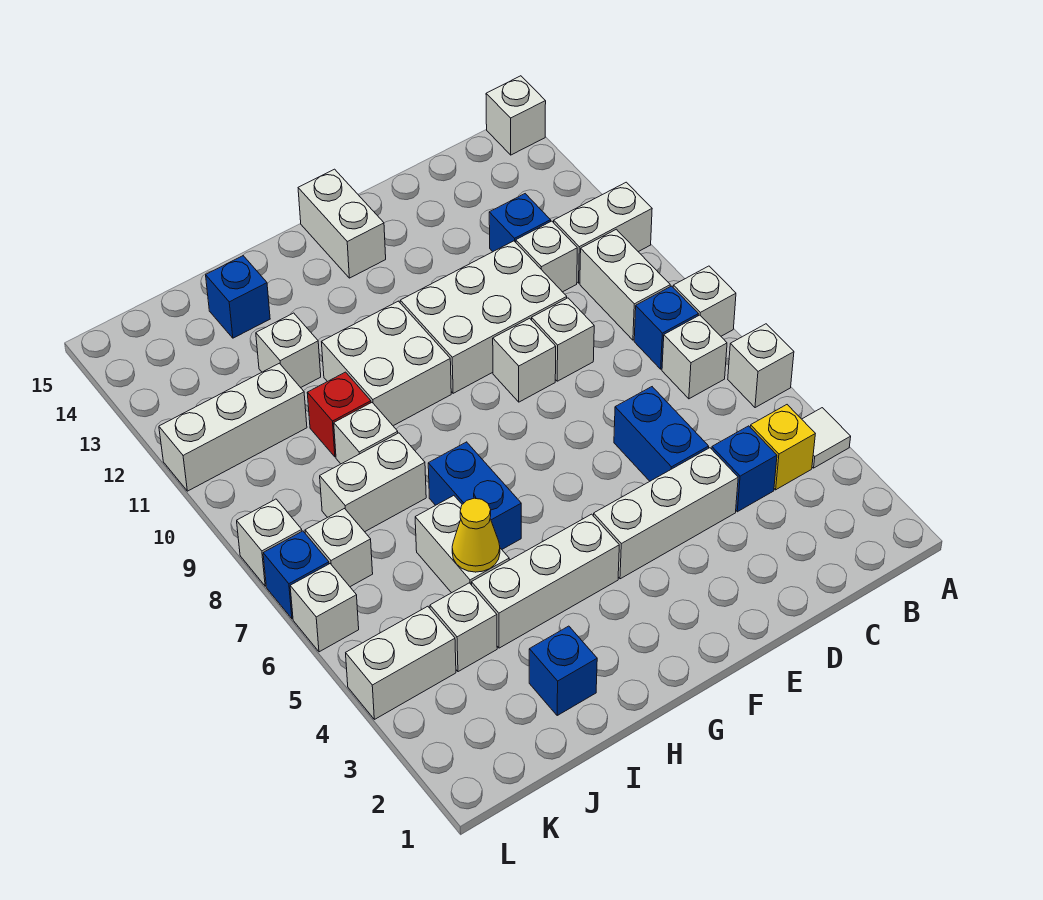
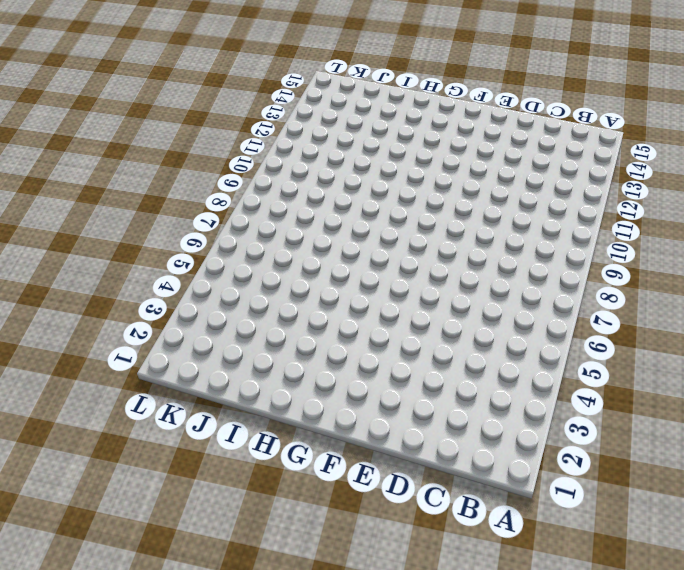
none -> white 1x1 tile [802,408,851,468]
none -> white 1x1 brick [728,324,794,408]
none -> white 1x1 brick [673,266,736,336]
none -> white 1x2 brick [554,182,652,283]

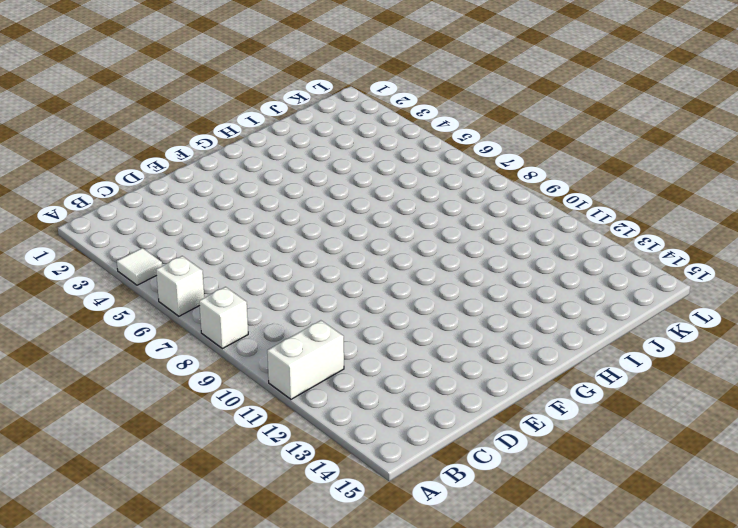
none -> white 1x1 brick [486,76,546,155]
none -> yellow 1x1 brick [750,405,815,490]
none -> white 1x1 brick [662,315,727,399]
none -> blue 1x1 brick [634,286,698,369]

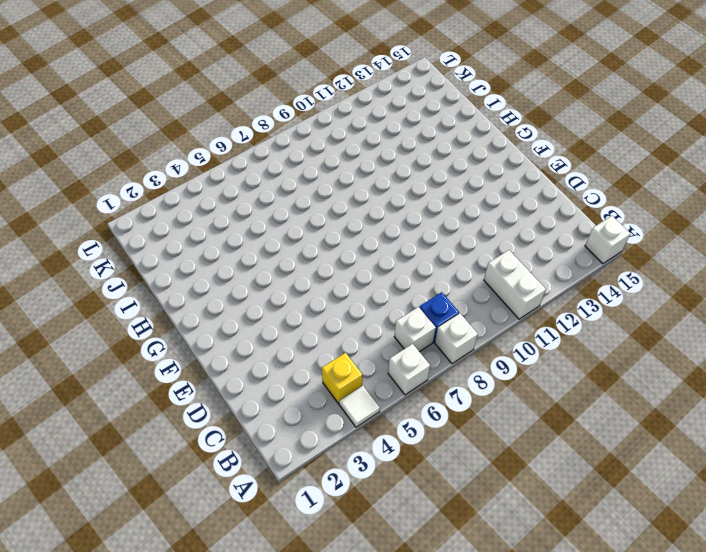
none -> white 1x2 brick [580,229,670,340]
none -> blue 1x1 brick [712,426,777,512]
none -> white 1x1 brick [516,221,577,292]
none -> blue 1x1 brick [489,194,551,252]

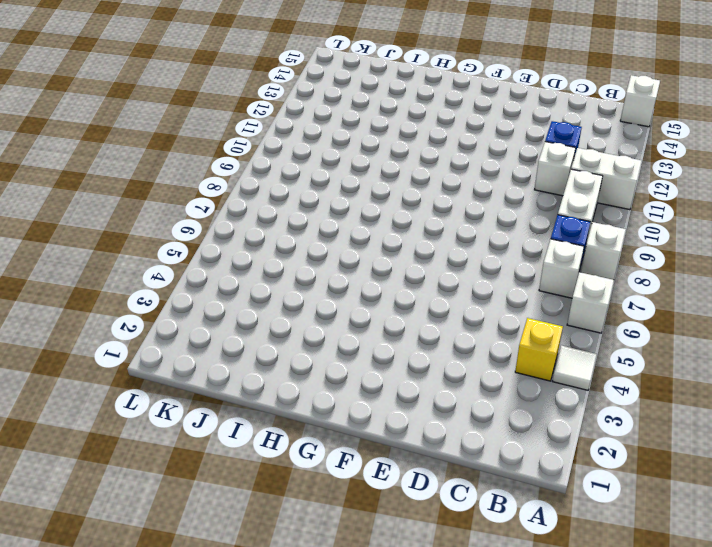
none -> blue 1x1 brick [712,426,777,512]
none -> white 1x3 brick [593,448,738,579]
none -> blue 1x2 brick [614,387,709,481]
none -> white 1x1 brick [532,298,594,381]

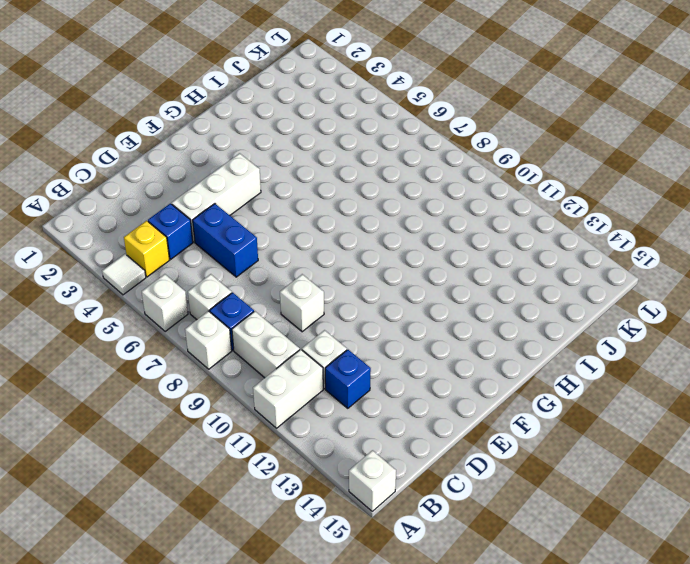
none -> white 2x3 brick [400,241,567,393]
none -> white 1x1 brick [493,318,556,402]
none -> white 1x2 brick [298,169,386,278]
none -> white 1x3 brick [471,514,619,648]

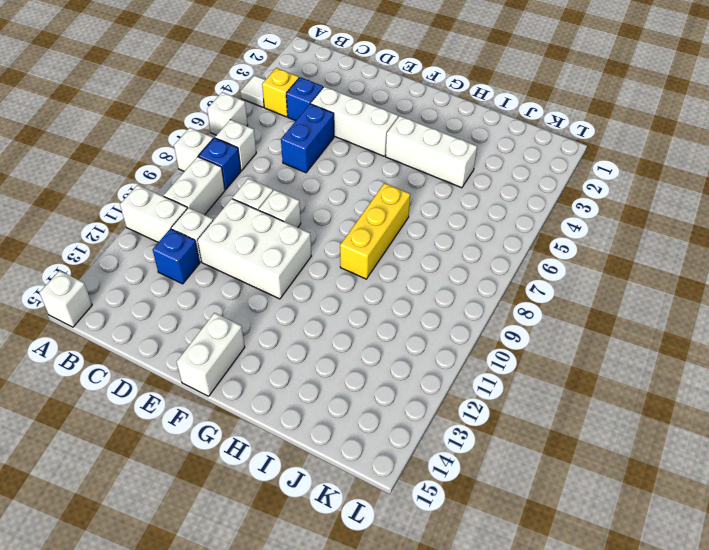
yellow 1x3 brick [340,183,410,279] -> blue 1x2 brick [428,442,521,549]
none -> white 2x2 brick [322,301,451,426]
none -> blue 1x1 brick [529,626,597,715]
none -> white 1x2 brick [415,496,509,593]
none -> white 1x2 brick [320,433,426,532]

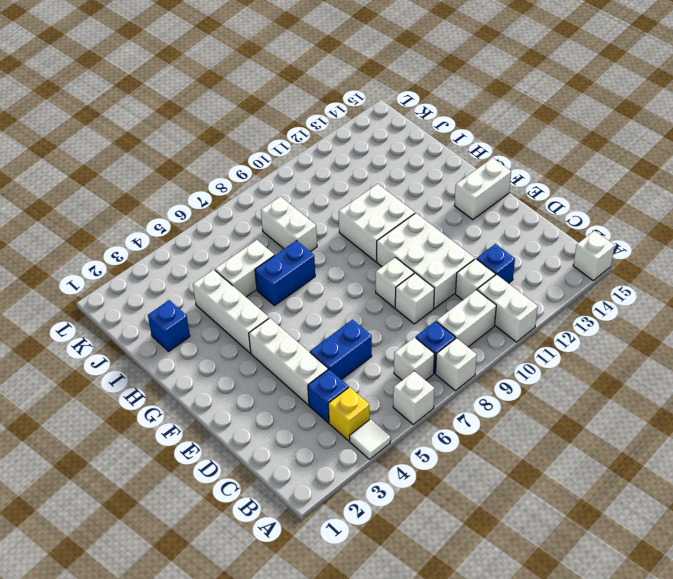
none -> white 1x1 brick [334,403,398,464]
none -> red 1x1 brick [307,372,371,457]
none -> white 1x1 brick [256,313,321,388]
none -> blue 1x1 brick [206,256,270,338]

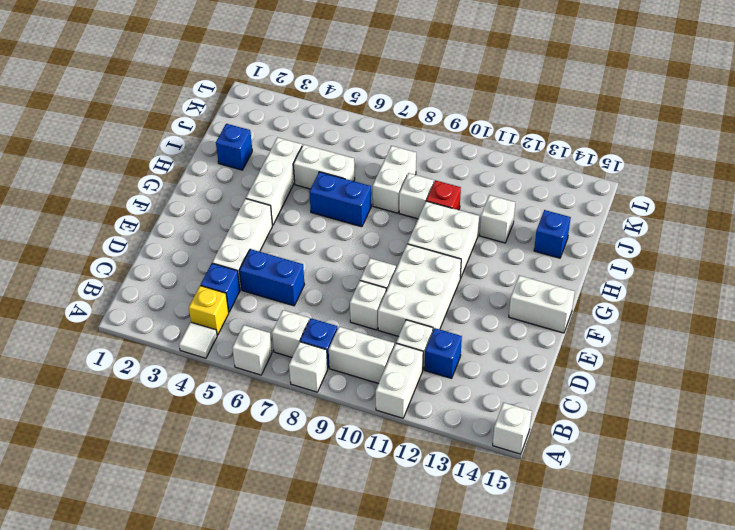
none -> white 1x1 brick [430,583,497,672]
none -> white 1x3 brick [159,363,307,491]
none -> white 1x2 brick [346,606,456,719]
none -> white 1x1 brick [305,509,373,587]

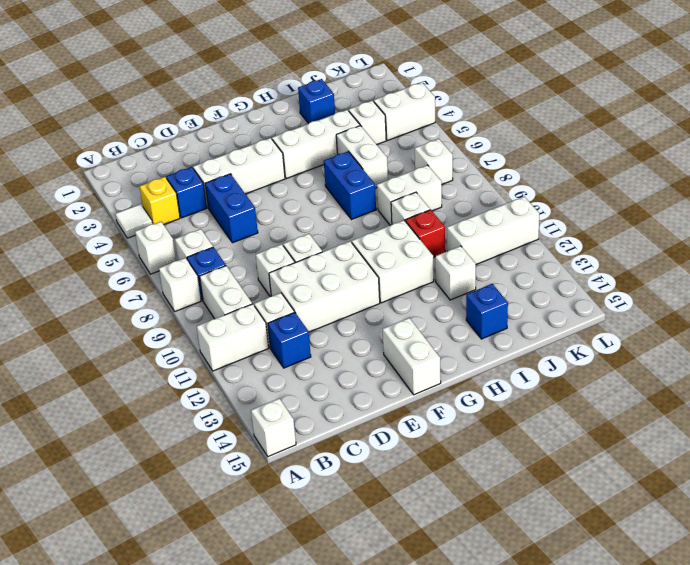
none -> white 1x1 brick [290,564,359,652]
none -> blue 1x1 brick [263,531,329,619]
none -> white 1x1 brick [237,499,302,586]
none -> yellow 1x1 cone [452,498,500,572]

